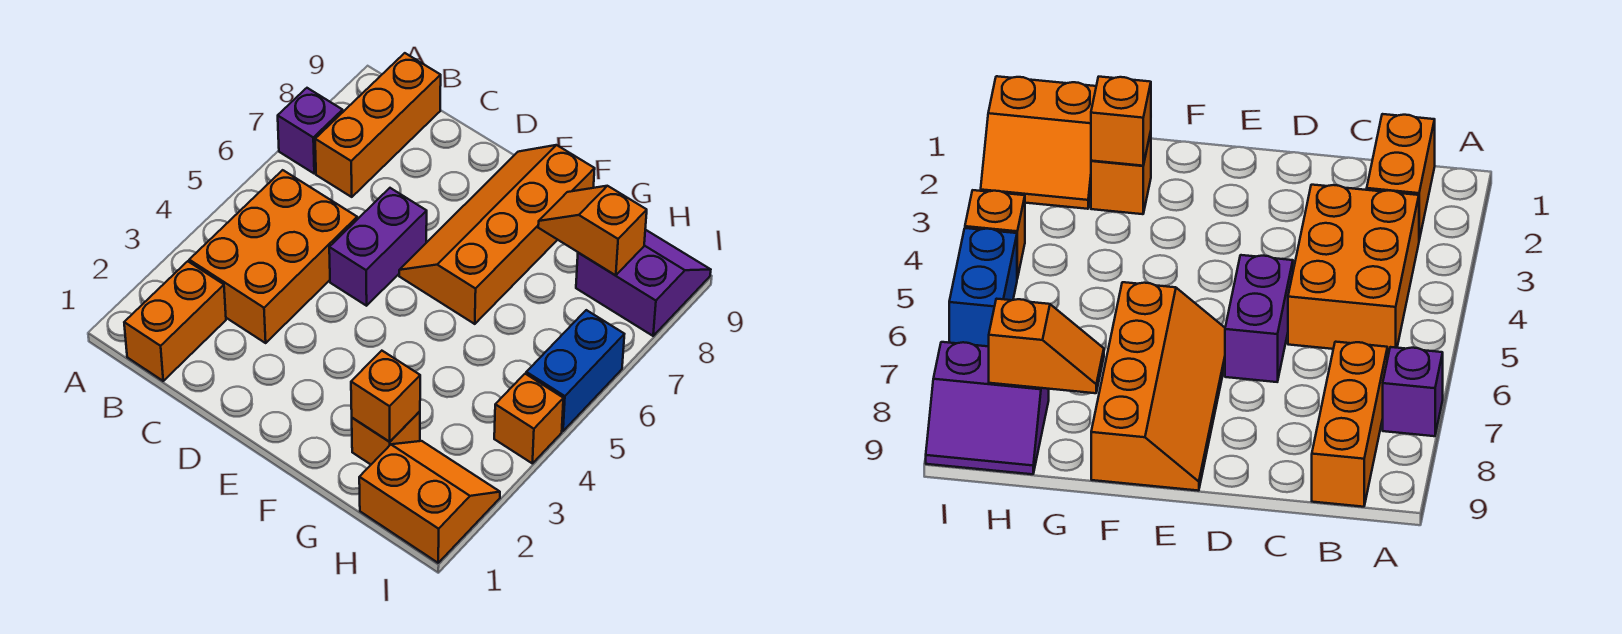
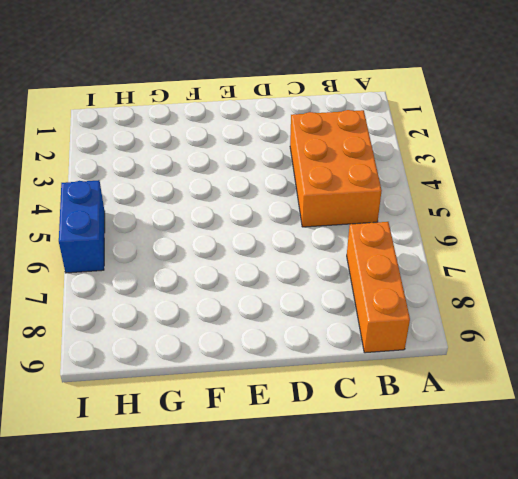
none -> purple 1x1 brick [278,88,343,173]
none -> orange 1x2 brick [124,261,226,381]
none -> purple 1x2 brick [329,188,427,306]

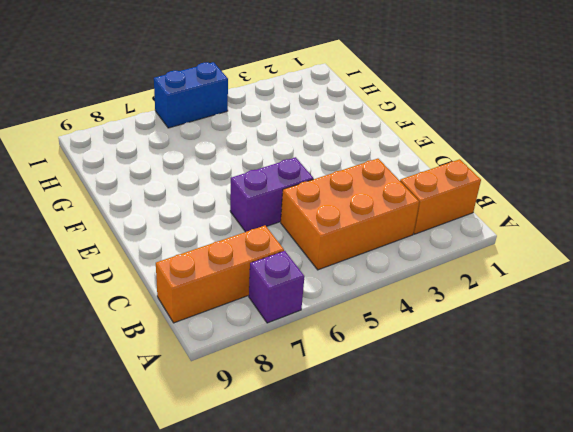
none -> orange 2x4 slope [399,145,595,324]
none -> orange 1x1 brick [352,411,420,464]
none -> orange 2x2 slope [359,441,500,563]

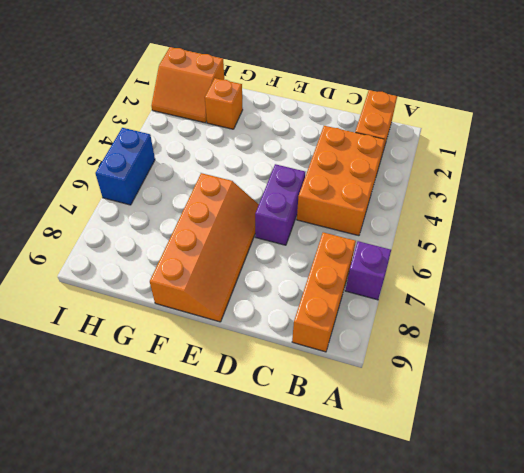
none -> purple 2x2 slope [576,230,711,336]
none -> orange 1x1 brick [494,374,563,463]
none -> orange 1x1 brick [351,351,420,442]

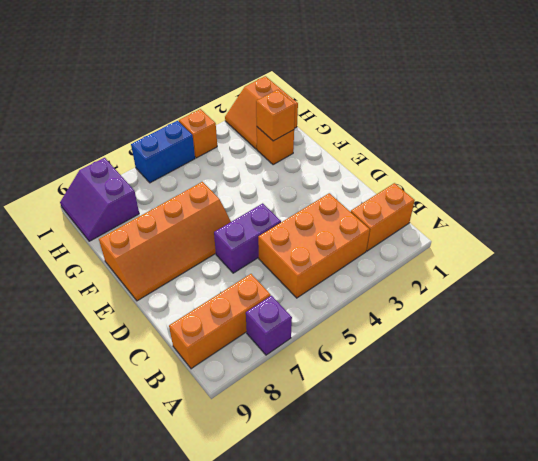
none -> orange 1x2 slope [538,186,647,275]

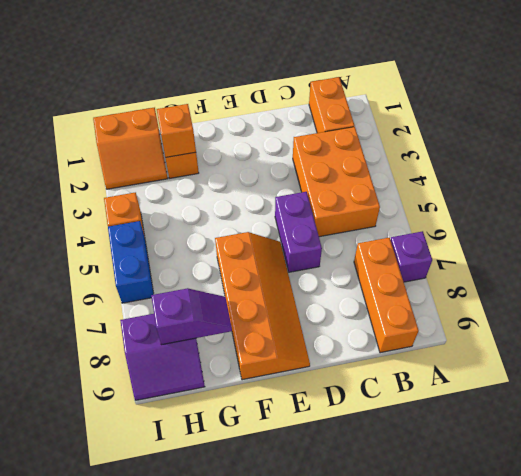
purple 1x2 slope [151,288,232,345] -> orange 1x2 slope [538,186,647,275]

